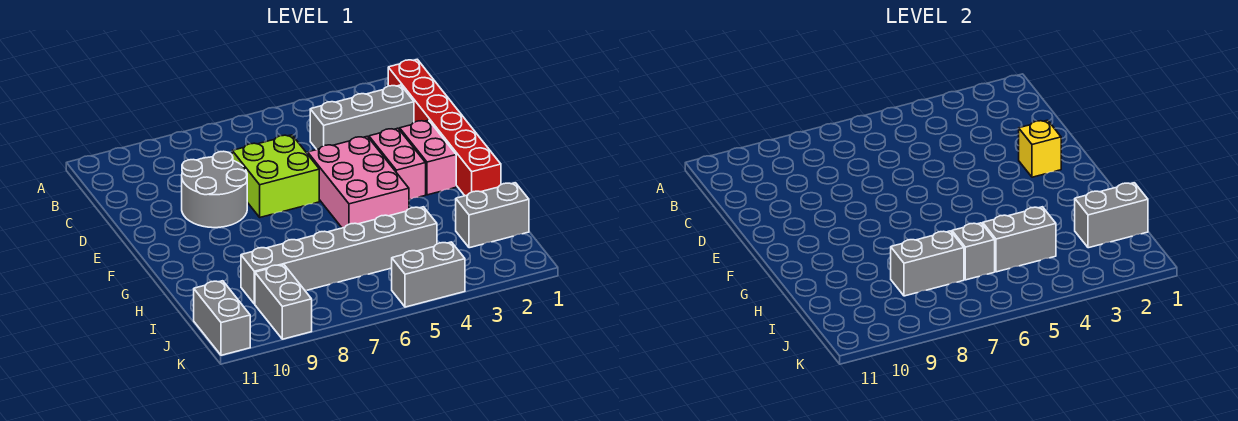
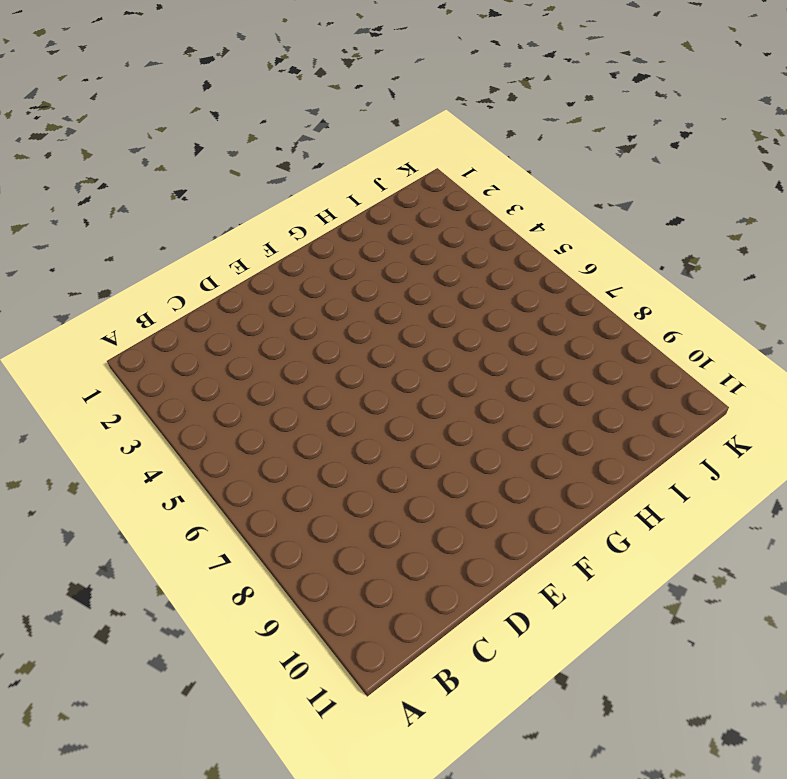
none -> red 1x6 brick [388,59,501,196]
none -> grey 1x3 brick [310,85,414,149]
none -> lime 2x2 brick [232,135,319,217]

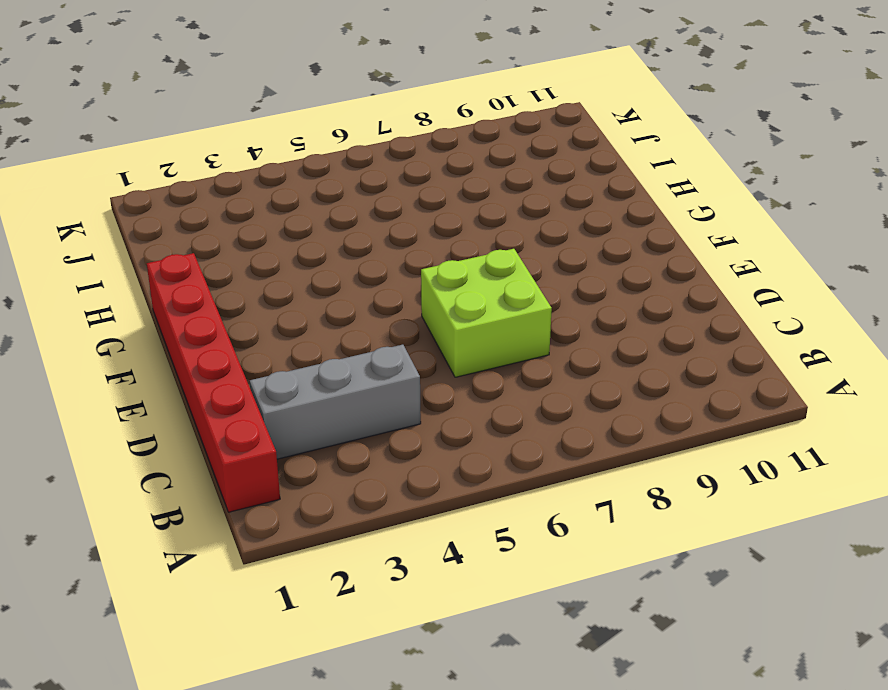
none -> grey 2x2 round brick [182,151,247,228]
none -> pink 1x2 brick [400,120,456,195]
none -> pink 1x2 brick [369,128,426,200]

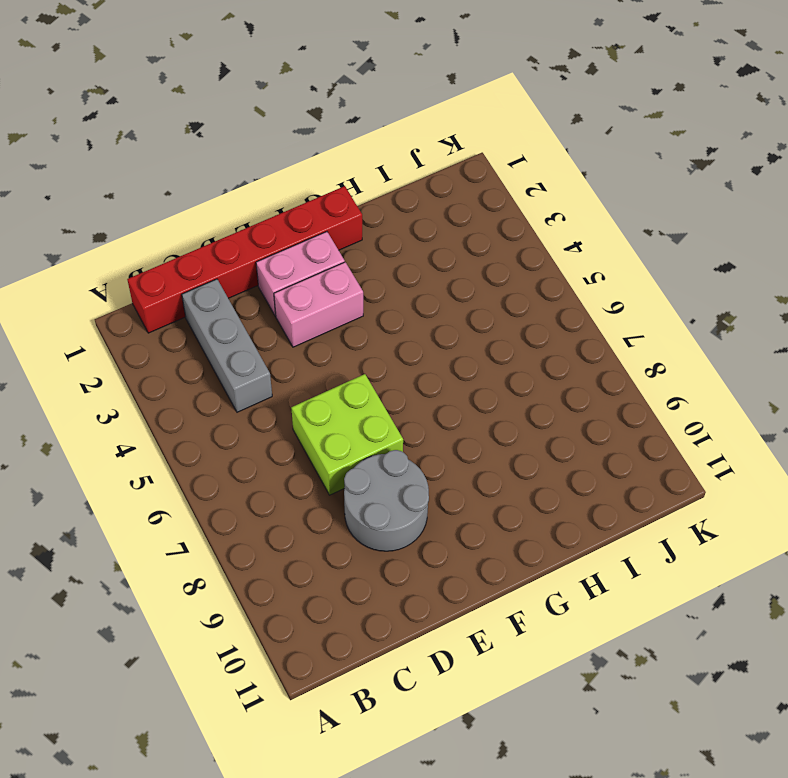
none -> pink 2x3 brick [308,136,409,228]
none -> grey 1x2 brick [456,183,529,248]
none -> grey 1x6 brick [241,207,437,304]

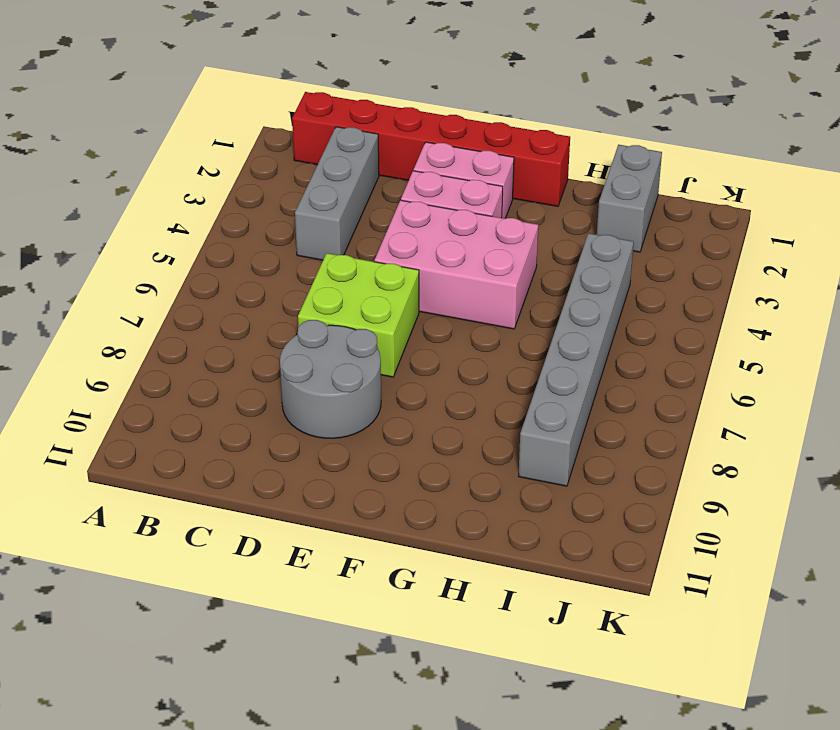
none -> grey 1x2 brick [255,265,312,339]
none -> grey 1x2 brick [194,281,250,355]
none -> grey 1x2 brick [392,242,465,307]

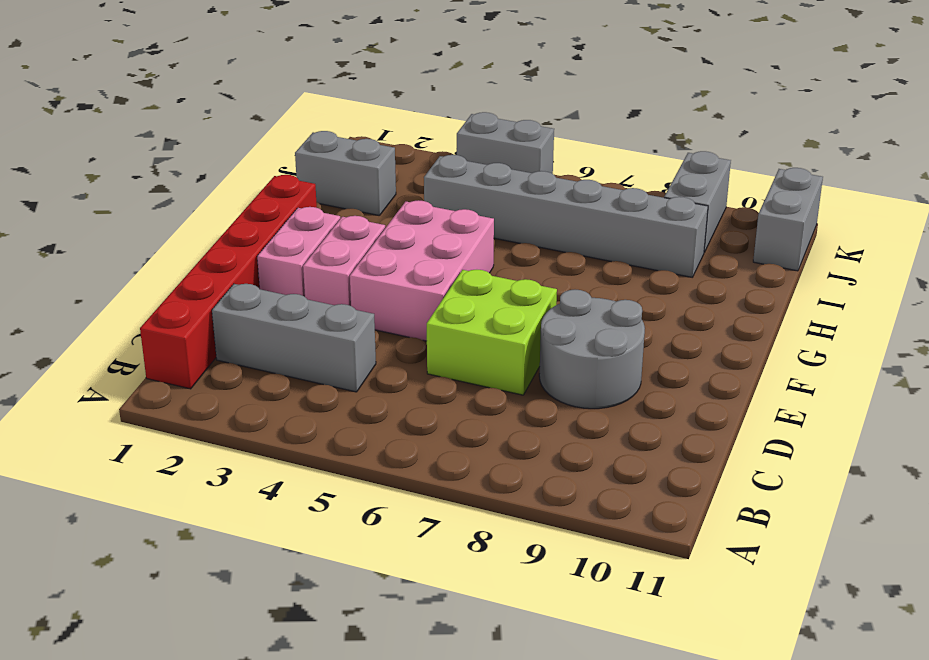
none -> yellow 1x1 brick [1019,120,1061,177]
none -> grey 1x2 brick [1075,183,1148,248]
none -> grey 1x2 brick [983,207,1056,272]

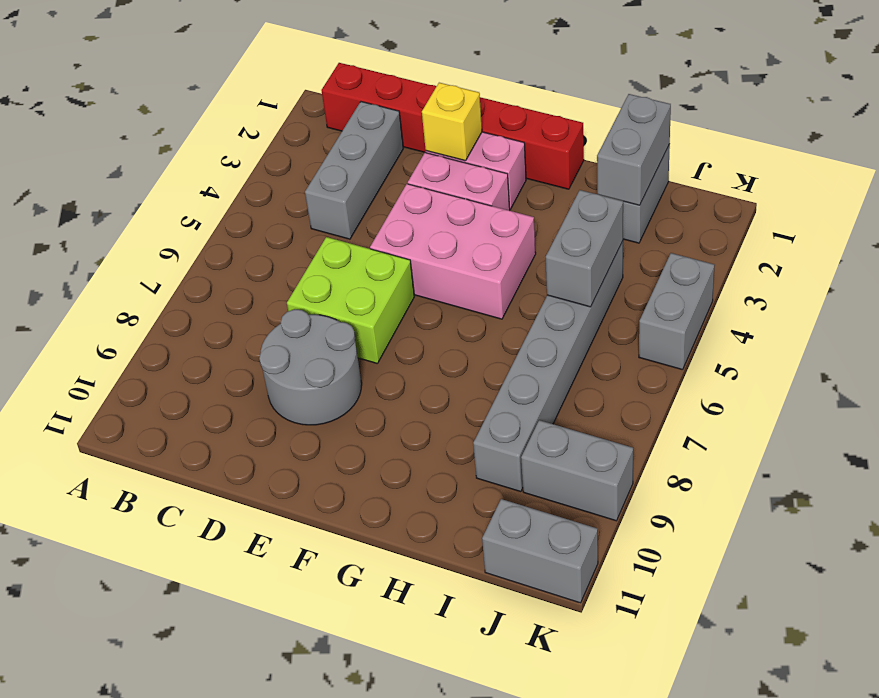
none -> grey 1x1 brick [952,223,995,280]
none -> grey 1x2 brick [891,231,964,296]

